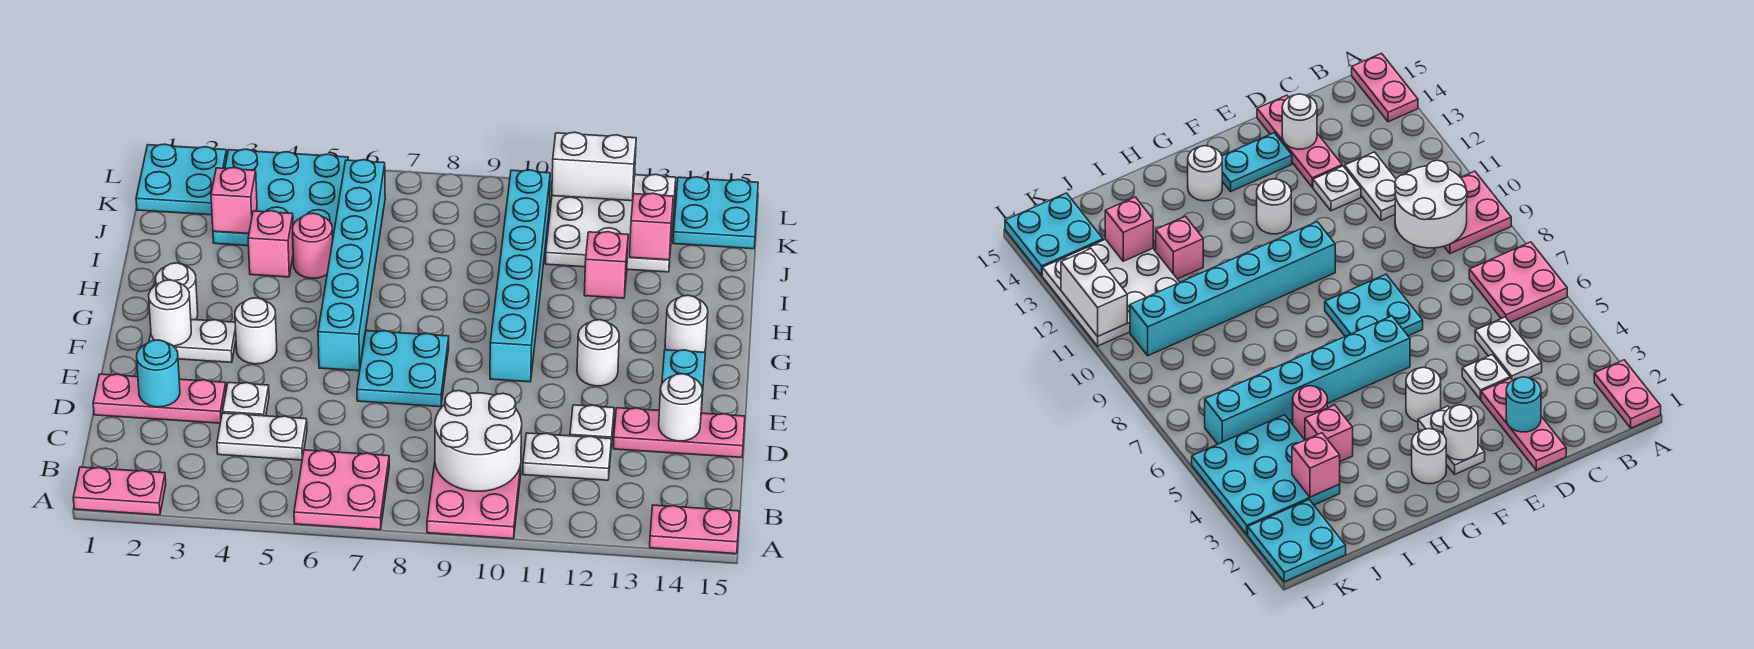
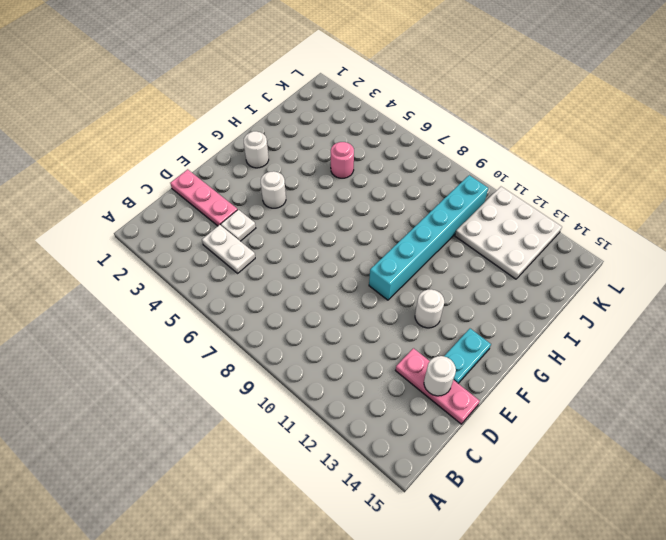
none -> pink 1x2 plate [73,467,166,515]
none -> pink 2x2 plate [294,450,389,530]
none -> pink 2x2 plate [427,463,521,539]
none -> pink 1x2 plate [650,505,739,554]

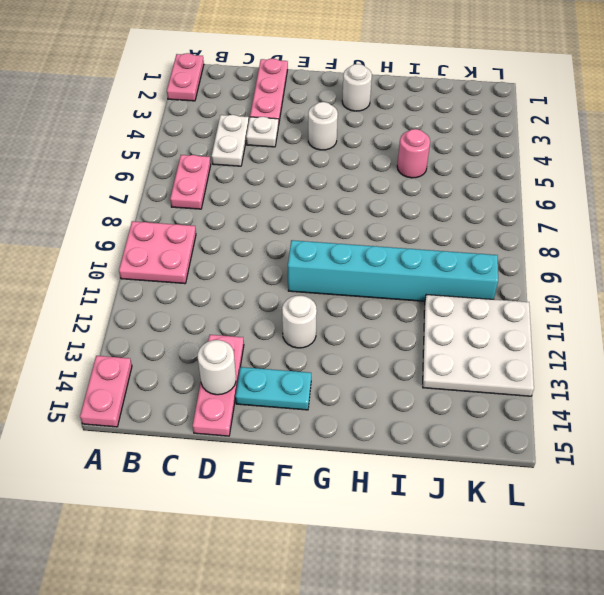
pink 1x2 plate [170,155,211,209] -> pink 2x2 plate [294,450,389,530]
none -> white 1x2 plate [523,433,611,480]
none -> white 1x1 plate [570,405,614,445]
none -> cyan 2x2 plate [357,331,449,407]
none -> white 1x2 plate [149,319,236,363]

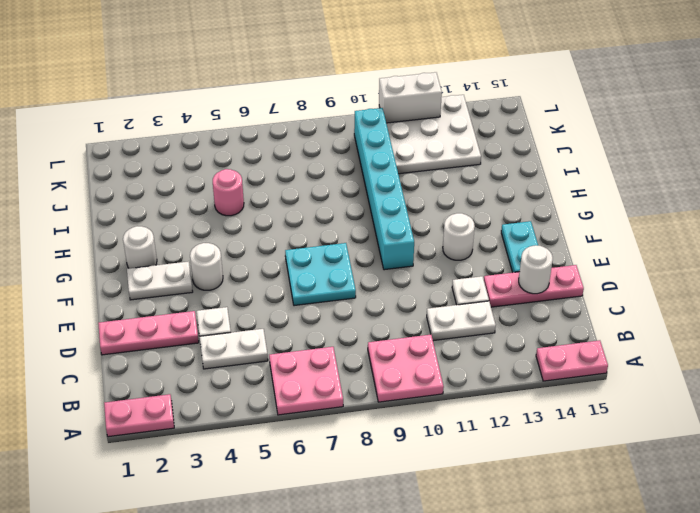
none -> cyan 1x6 brick [318,160,385,371]
none -> white 1x1 round brick [665,295,708,352]
none -> pink 1x1 brick [248,211,293,277]
none -> pink 1x1 brick [584,232,628,298]

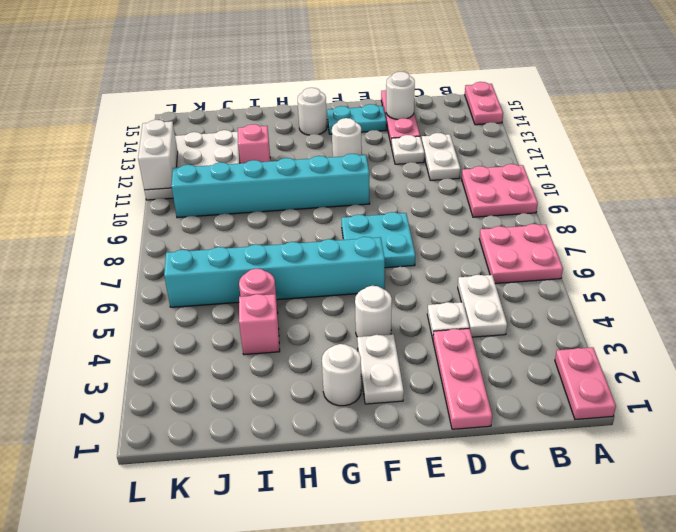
none -> cyan 3x3 plate [213,149,348,246]
none -> cyan 2x2 plate [136,144,227,215]
none -> cyan 2x2 plate [673,177,758,249]
none -> white 2x2 round brick [435,391,522,491]

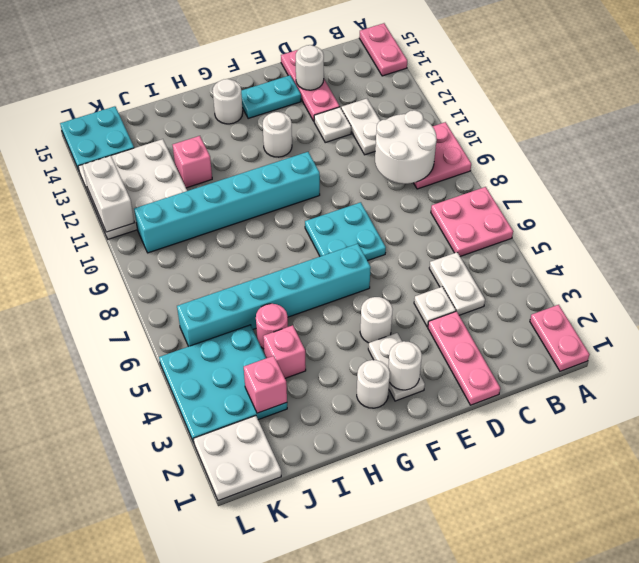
white 2x2 plate [194,416,281,501] -> cyan 2x2 plate [136,144,227,215]
none -> cyan 1x1 round brick [137,340,180,407]
none -> pink 1x1 brick [630,193,673,260]

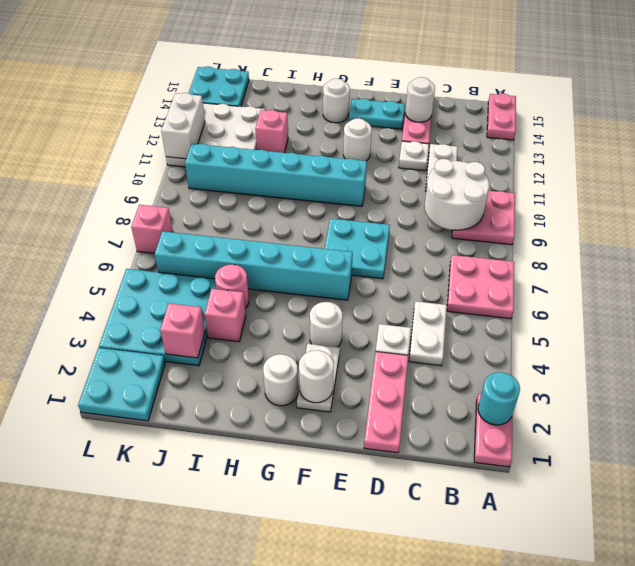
cyan 1x1 round brick [478,372,520,425] -> cyan 1x1 round brick moved to [137,340,180,407]
pink 1x1 brick [131,205,173,253] -> pink 1x1 brick moved to [630,193,673,260]

